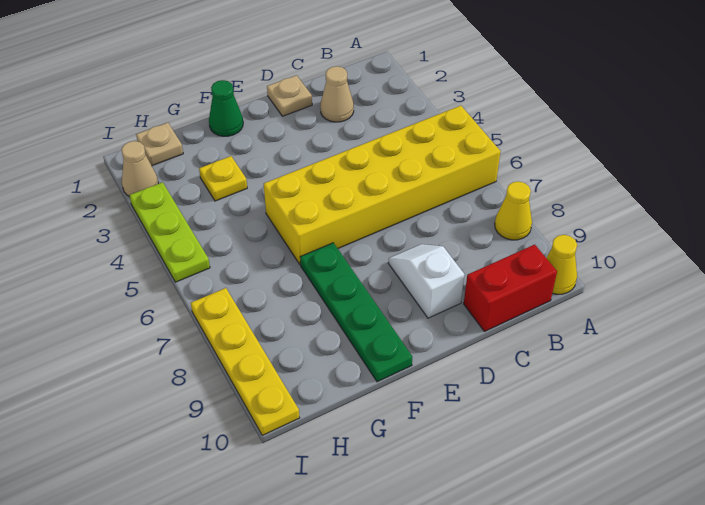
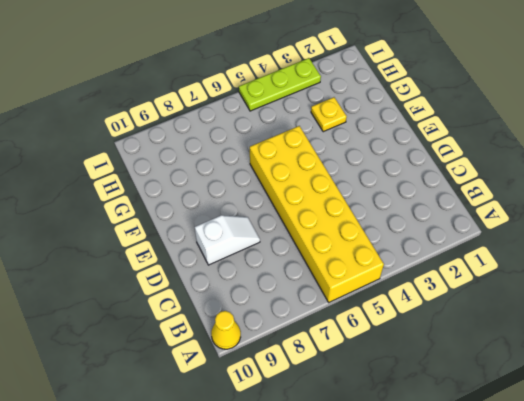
none -> yellow 1x1 cone [495,182,532,240]
none -> red 1x2 brick [464,245,557,331]
none -> tan 1x1 cone [320,66,354,122]

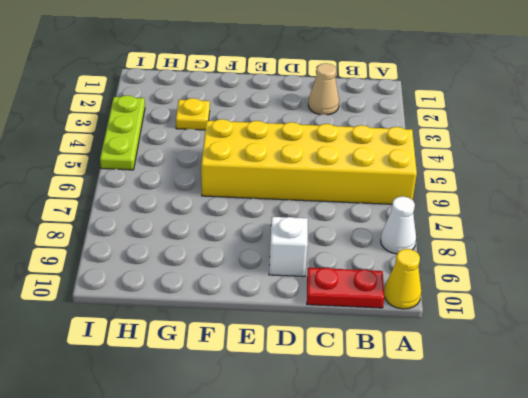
white 1x1 cone [381,196,416,254] -> yellow 1x1 cone [495,182,532,240]
red 1x2 plate [307,268,384,308] -> red 1x2 brick [464,245,557,331]
none -> tan 1x1 plate [267,75,312,116]
none -> green 1x1 cone [209,80,243,136]
none -> green 1x4 plate [300,243,412,382]

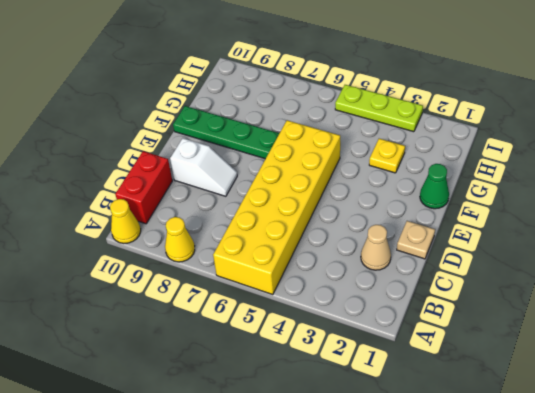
none -> tan 1x1 plate [136,123,183,166]
none -> tan 1x1 cone [121,141,158,196]
none -> yellow 1x4 plate [191,288,300,435]

